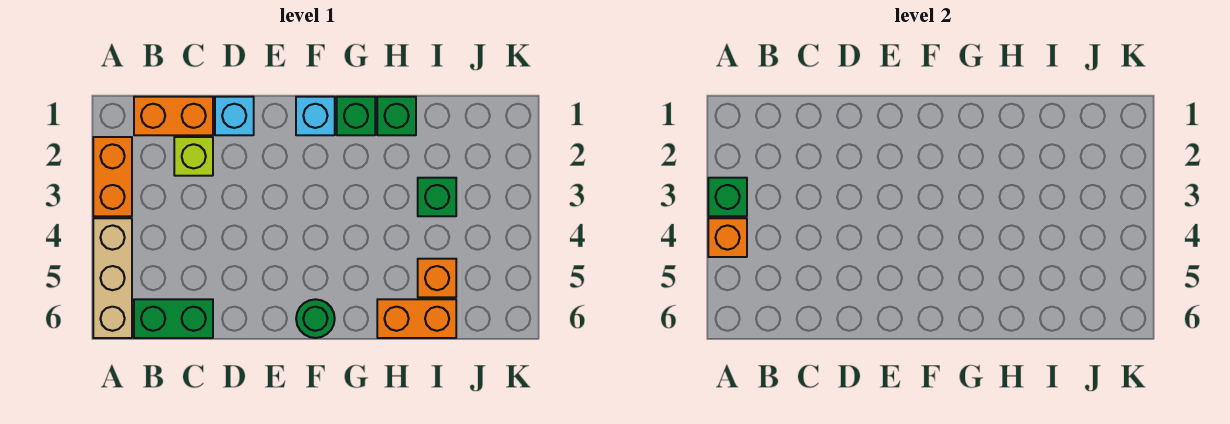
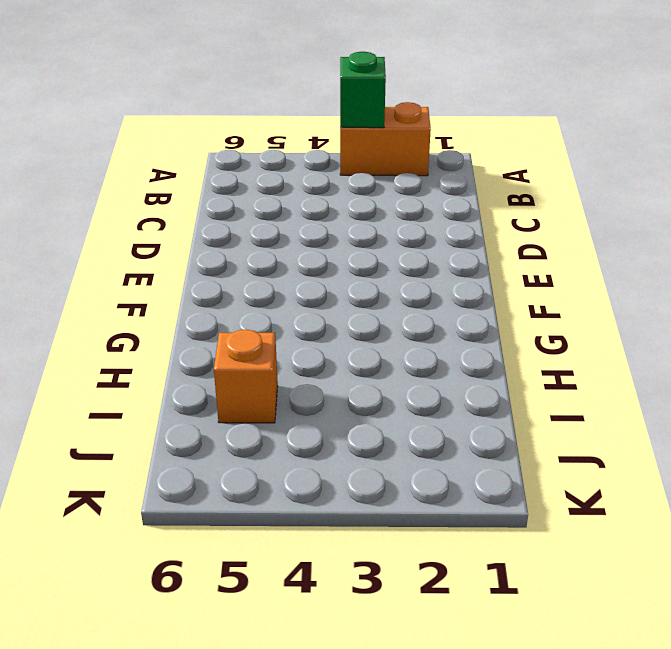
none -> tan 1x3 brick [93,218,132,338]
none -> orange 1x2 brick [134,97,213,135]
none -> green 1x2 brick [134,299,213,338]

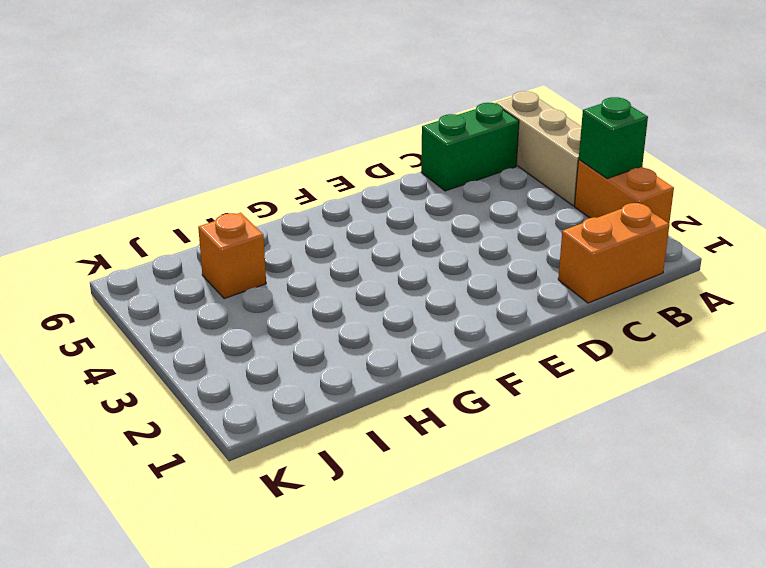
none -> lime 1x1 brick [174,137,213,176]
none -> cyan 1x1 brick [215,97,254,135]
none -> cyan 1x1 brick [296,97,335,135]

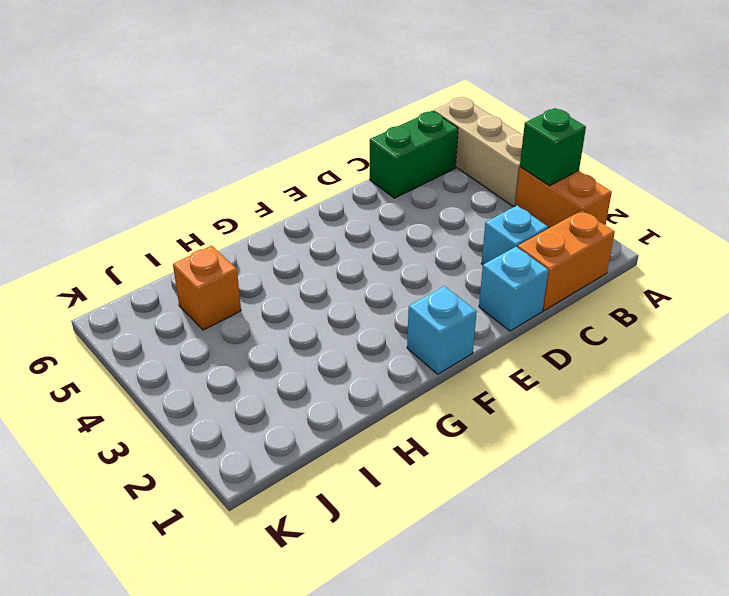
cyan 1x1 brick [481,206,548,265] -> lime 1x1 brick [174,137,213,176]
none -> green 1x1 round brick [296,299,335,338]
none -> green 1x1 brick [337,97,375,135]
none -> green 1x1 brick [377,97,416,135]

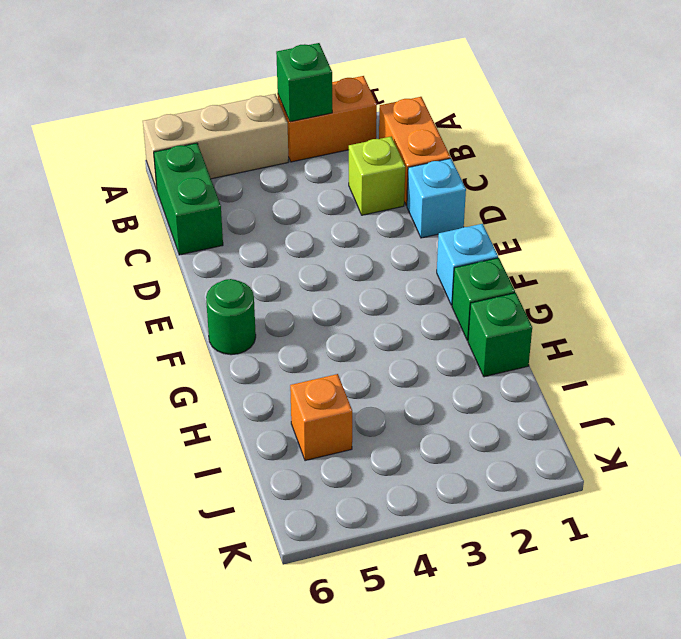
none -> orange 1x2 brick [377,299,456,338]
none -> green 1x1 brick [418,178,456,216]
none -> orange 1x1 brick [708,218,747,257]

